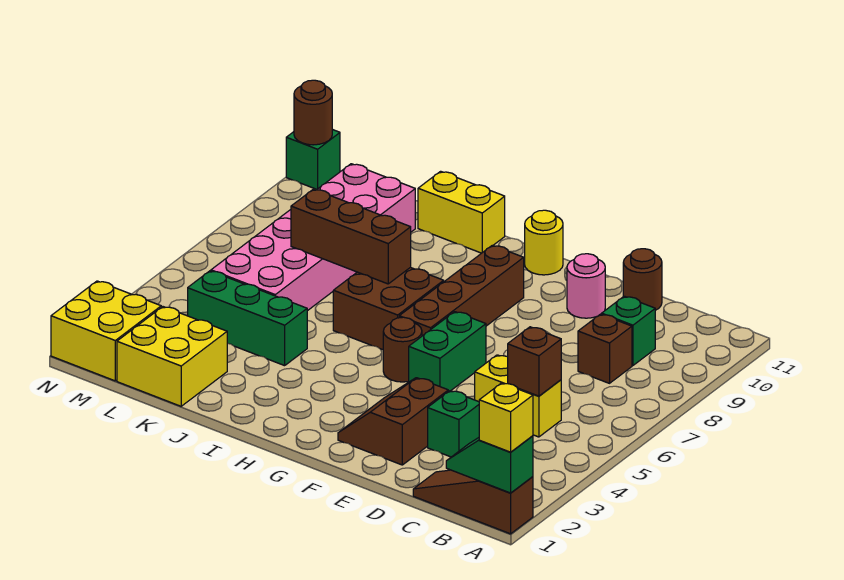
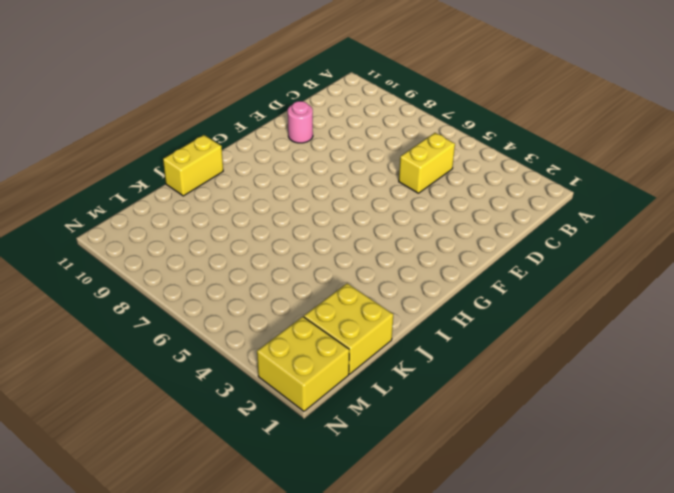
none -> brown 1x3 slope [413,470,533,534]
none -> brown 1x1 brick [578,314,632,383]
none -> green 1x1 brick [602,296,655,366]

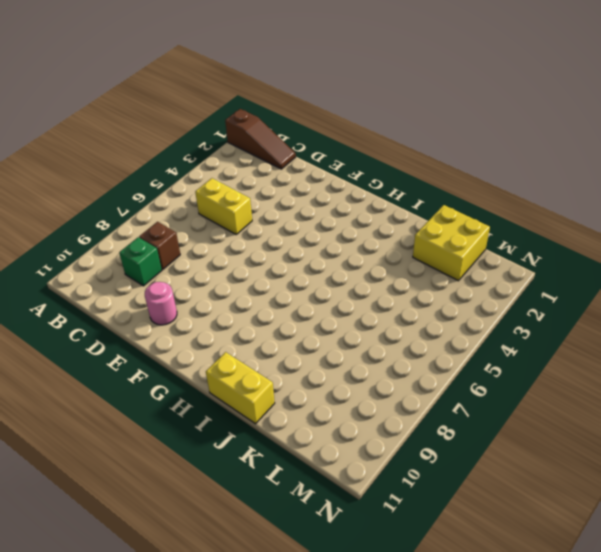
none -> green 1x1 brick [428,391,479,457]
none -> brown 1x1 round brick [623,249,662,310]
none -> brown 2x2 slope [338,378,448,465]

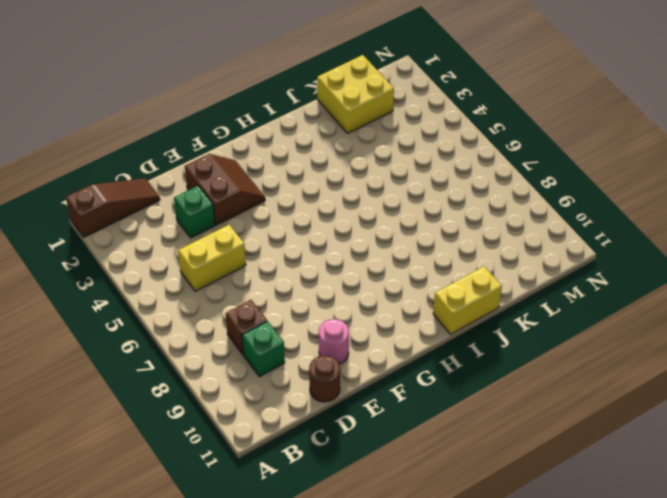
none -> green 1x2 brick [409,312,486,392]
none -> brown 1x1 round brick [383,317,422,382]
none -> brown 1x4 brick [399,245,524,336]

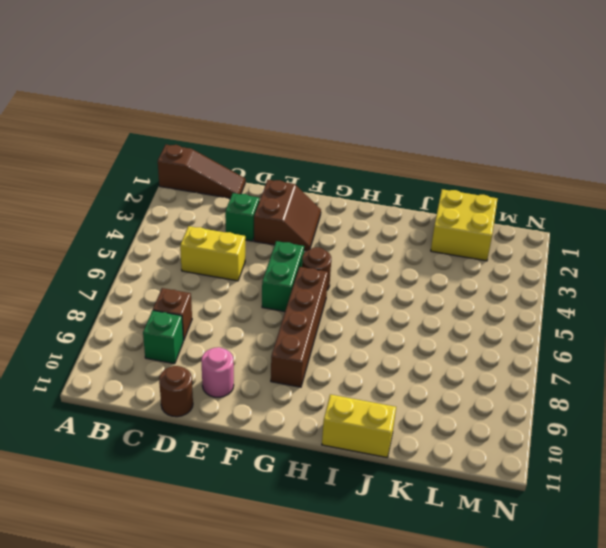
none -> yellow 1x1 round brick [525,210,563,275]
none -> brown 2x2 brick [333,267,444,350]
none -> green 1x3 brick [188,271,307,366]

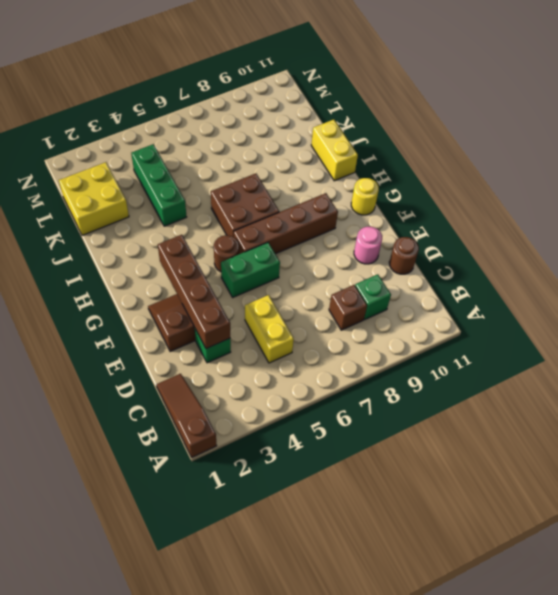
brown 1x4 brick [158,235,230,348] -> none
none -> pink 2x6 brick [211,164,415,311]
none -> yellow 2x2 brick [51,281,161,381]
none -> green 1x1 brick [286,129,340,189]

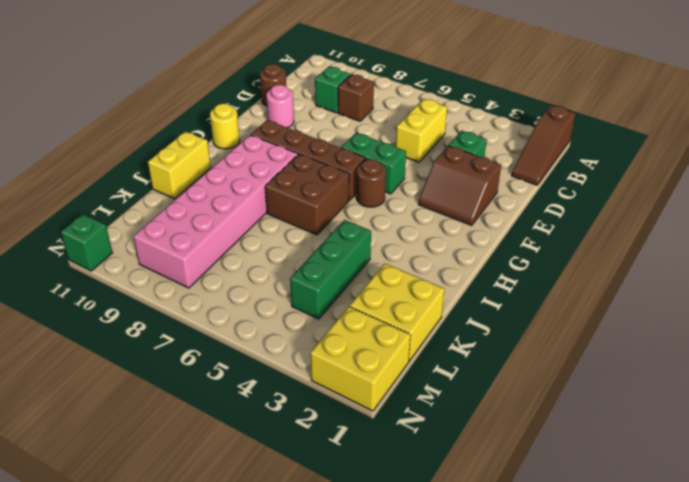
pink 2x6 brick [133,135,298,288] -> pink 2x6 brick turned to [211,164,415,311]
none -> green 1x2 slope [446,436,533,493]
none -> brown 1x1 brick [508,327,561,396]
none -> brown 1x3 brick [291,189,411,284]

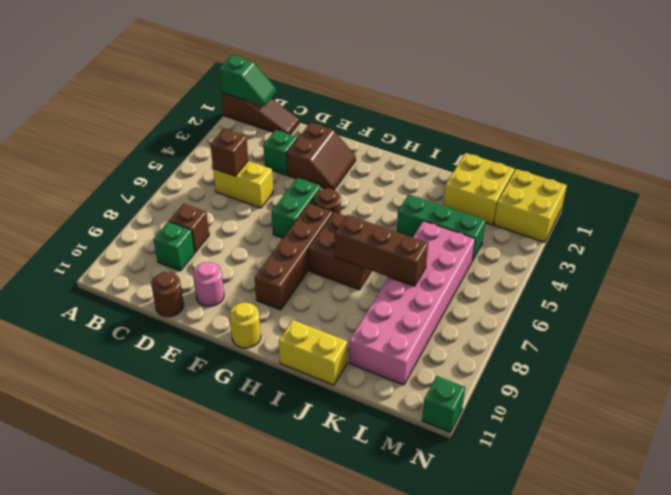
none -> brown 1x1 round brick [294,80,332,145]
none -> yellow 1x1 brick [479,383,533,452]

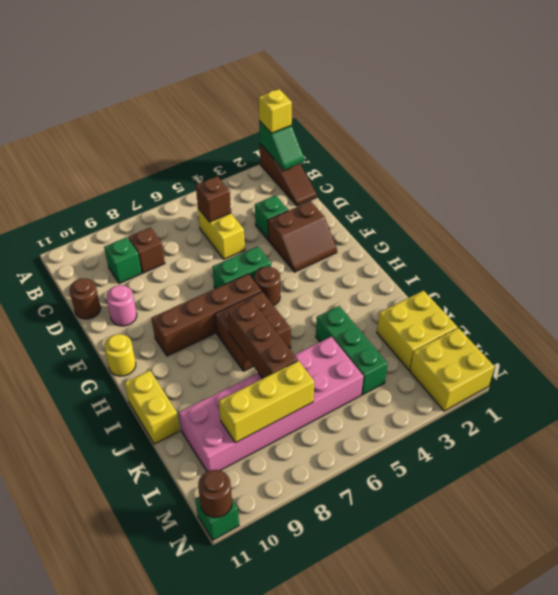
yellow 1x3 brick [219,361,314,443] -> none

